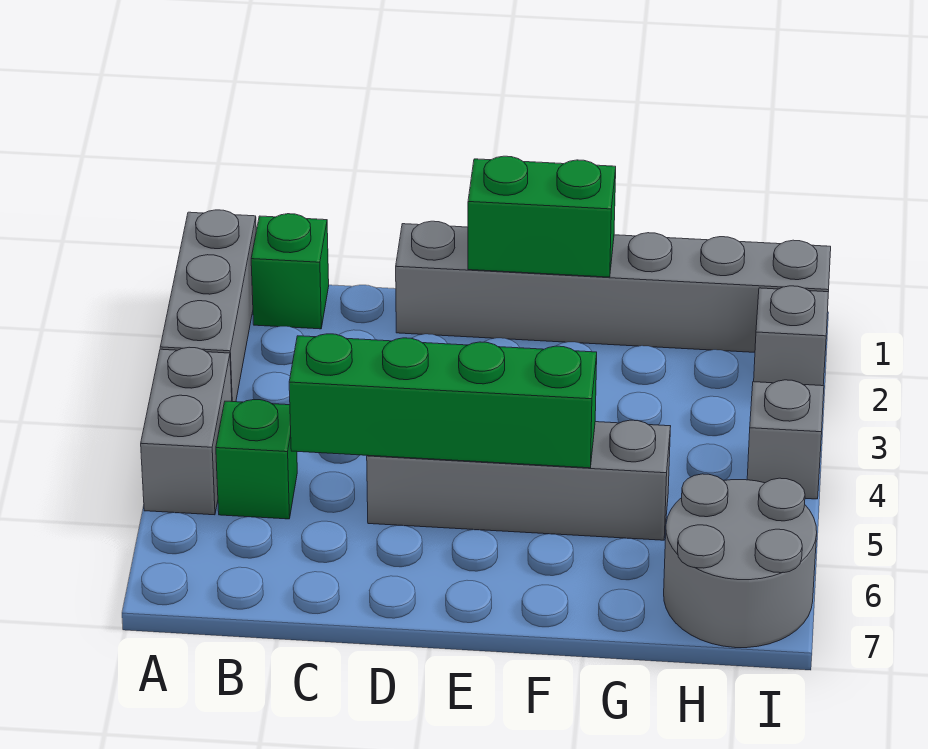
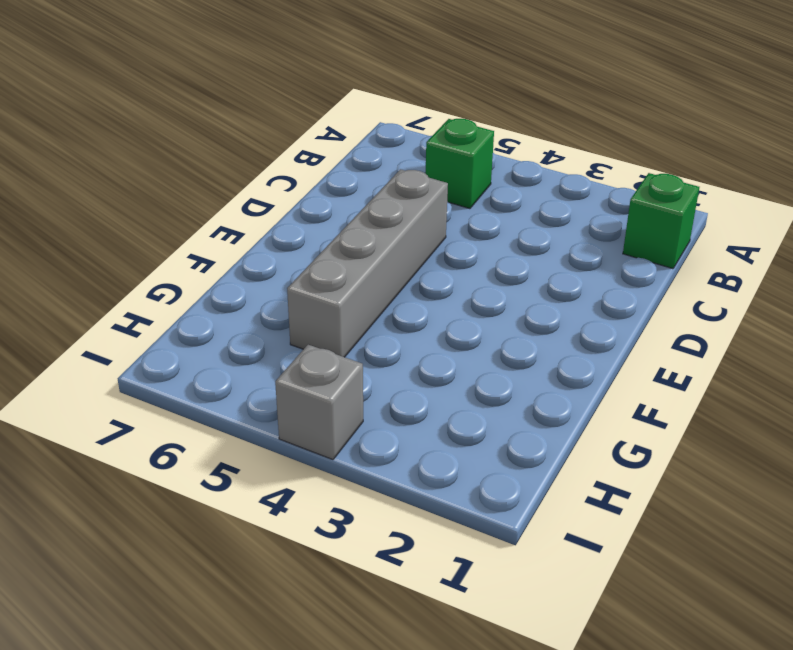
none -> grey 1x3 brick [160,210,256,402]
none -> grey 1x2 brick [141,347,232,515]

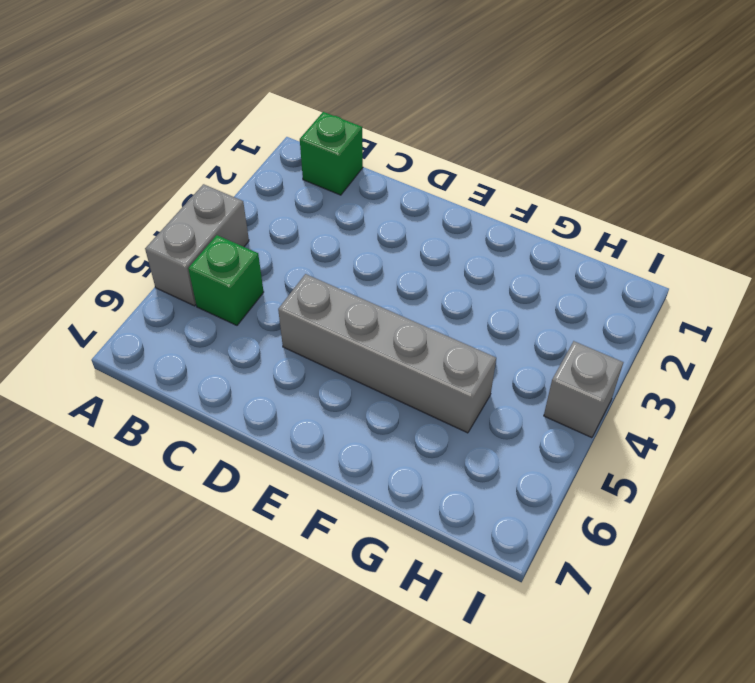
none -> grey 1x3 brick [160,210,256,402]
none -> grey 1x6 brick [396,221,831,352]

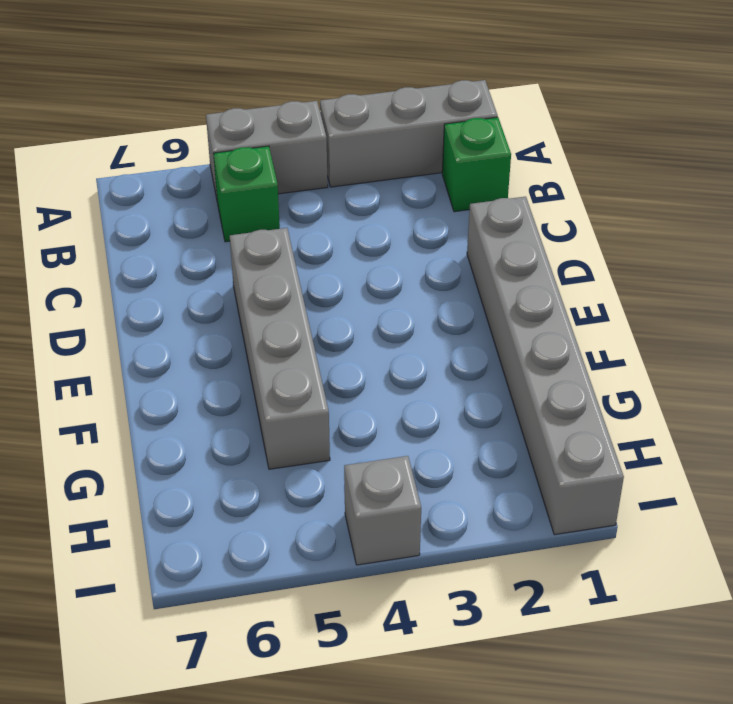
none -> grey 2x2 round brick [664,474,817,648]
none -> grey 1x1 brick [754,286,828,386]

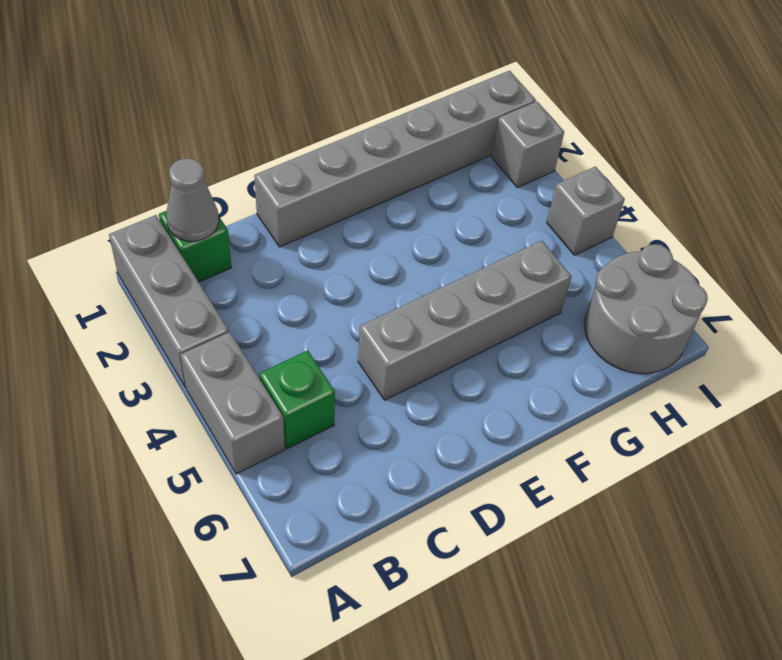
grey 1x1 cone [166,158,219,241] -> none
none -> green 1x4 brick [289,334,597,468]
none -> green 1x2 brick [468,156,616,277]

